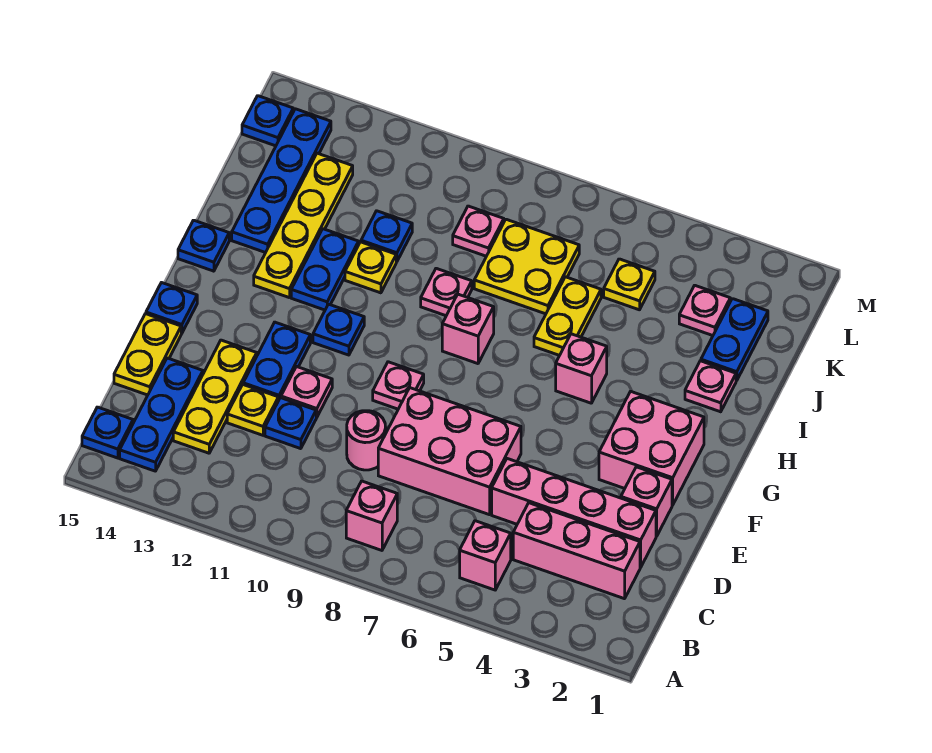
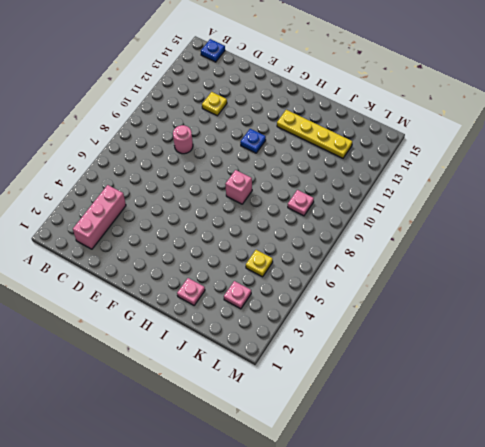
none -> pink 1x1 brick [460,521,511,590]
none -> pink 1x1 brick [346,481,397,550]
none -> blue 1x3 plate [120,358,203,471]
none -> yellow 1x3 plate [173,340,257,453]

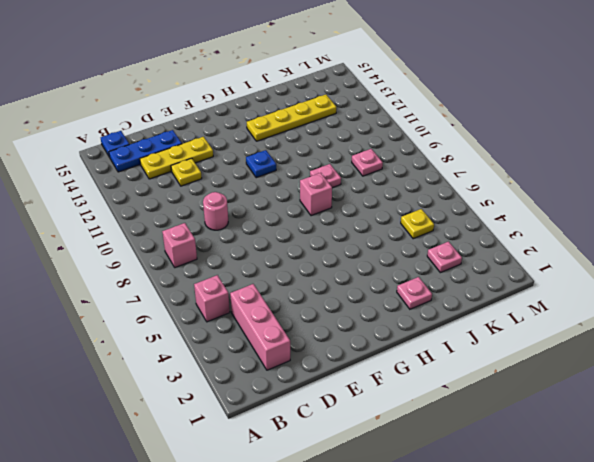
none -> pink 1x4 brick [492,459,656,568]
none -> pink 2x3 brick [378,388,521,515]
none -> blue 1x1 plate [265,398,316,449]
none -> yellow 1x2 plate [114,314,181,395]

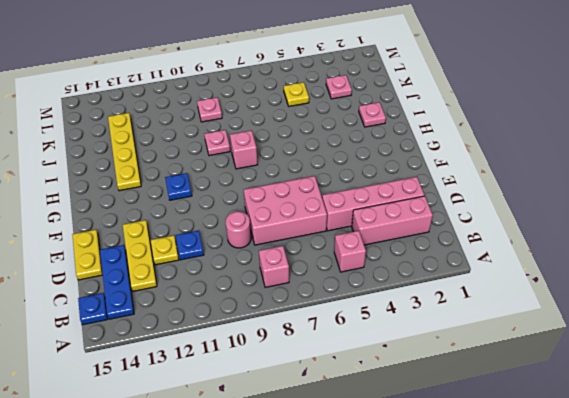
none -> pink 1x1 brick [621,467,672,536]
none -> pink 1x1 plate [281,367,332,417]
none -> blue 1x2 plate [243,322,310,401]
none -> pink 2x2 brick [599,391,704,505]

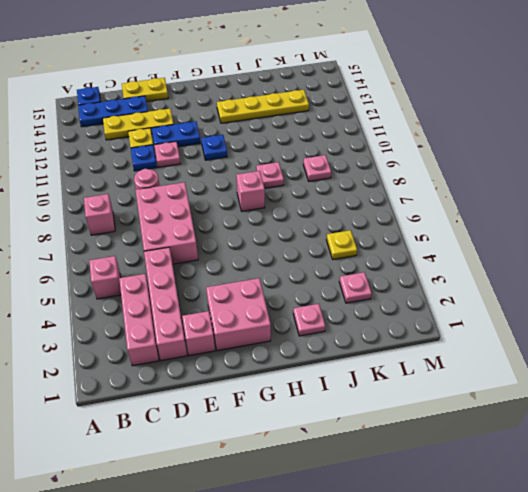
none -> pink 1x1 plate [373,362,424,409]
none -> blue 1x1 plate [146,283,197,333]
none -> pink 1x1 brick [556,334,607,403]
none -> blue 1x2 plate [291,229,359,310]

